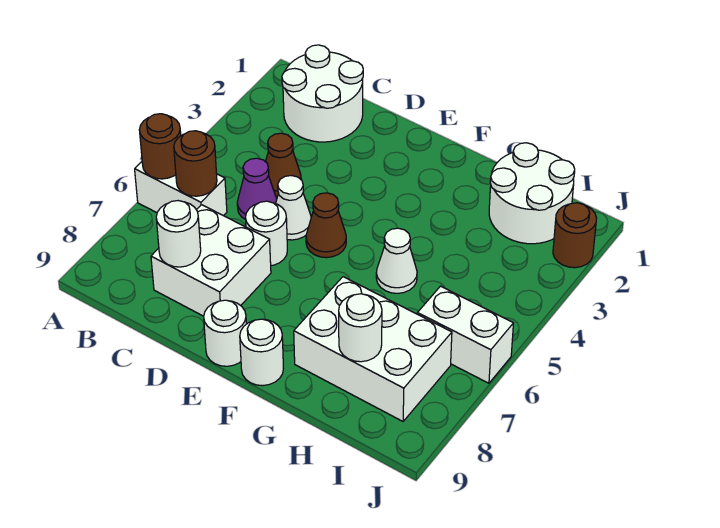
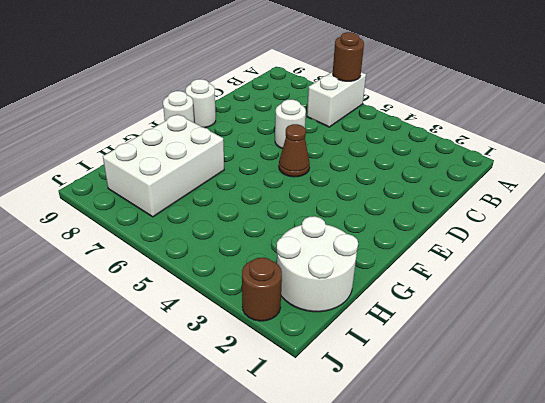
none -> white 2x2 round brick [282,45,363,142]
none -> brown 1x1 cone [266,133,301,197]
none -> purple 1x1 cone [237,158,277,220]

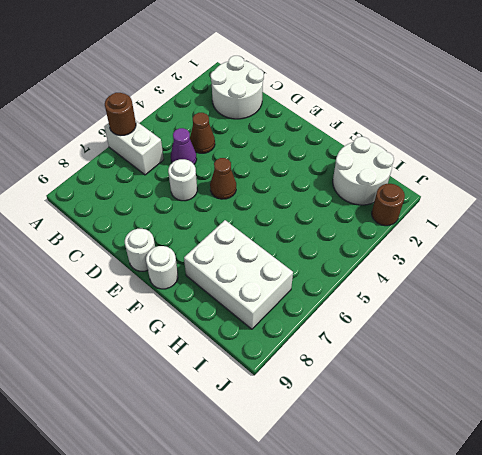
none -> white 2x2 brick [151,205,271,316]
none -> white 1x1 cone [276,176,311,240]
none -> white 1x1 cone [376,228,417,293]

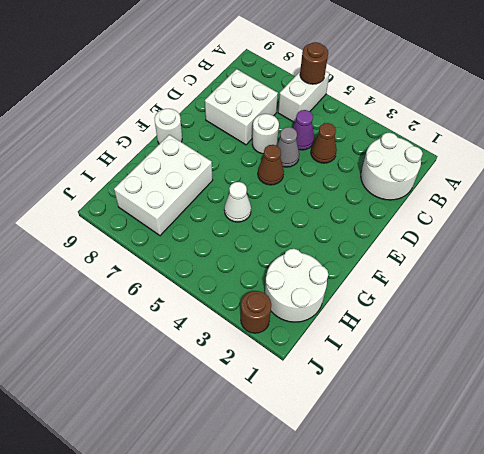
grey 1x1 cone [277,127,299,167] -> white 1x1 cone [276,176,311,240]
none -> white 1x1 round brick [204,300,246,366]
none -> white 1x2 brick [417,286,513,383]
none -> brown 1x1 round brick [174,131,217,196]

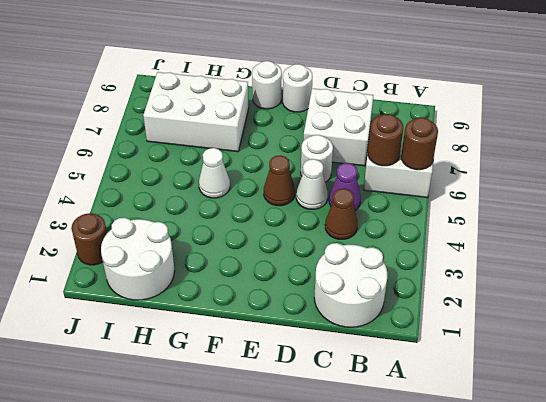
none -> white 1x2 brick [417,286,513,383]
none -> white 1x1 round brick [156,201,201,267]
none -> white 1x1 round brick [339,294,382,362]

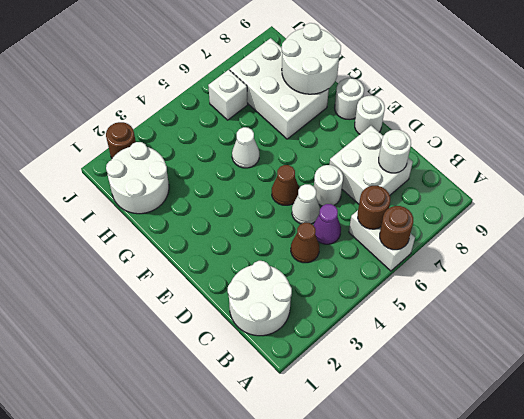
white 2x2 round brick [282,23,341,94] -> white 1x1 round brick [339,294,382,362]
white 1x1 brick [208,70,248,120] -> white 1x2 brick [417,286,513,383]

